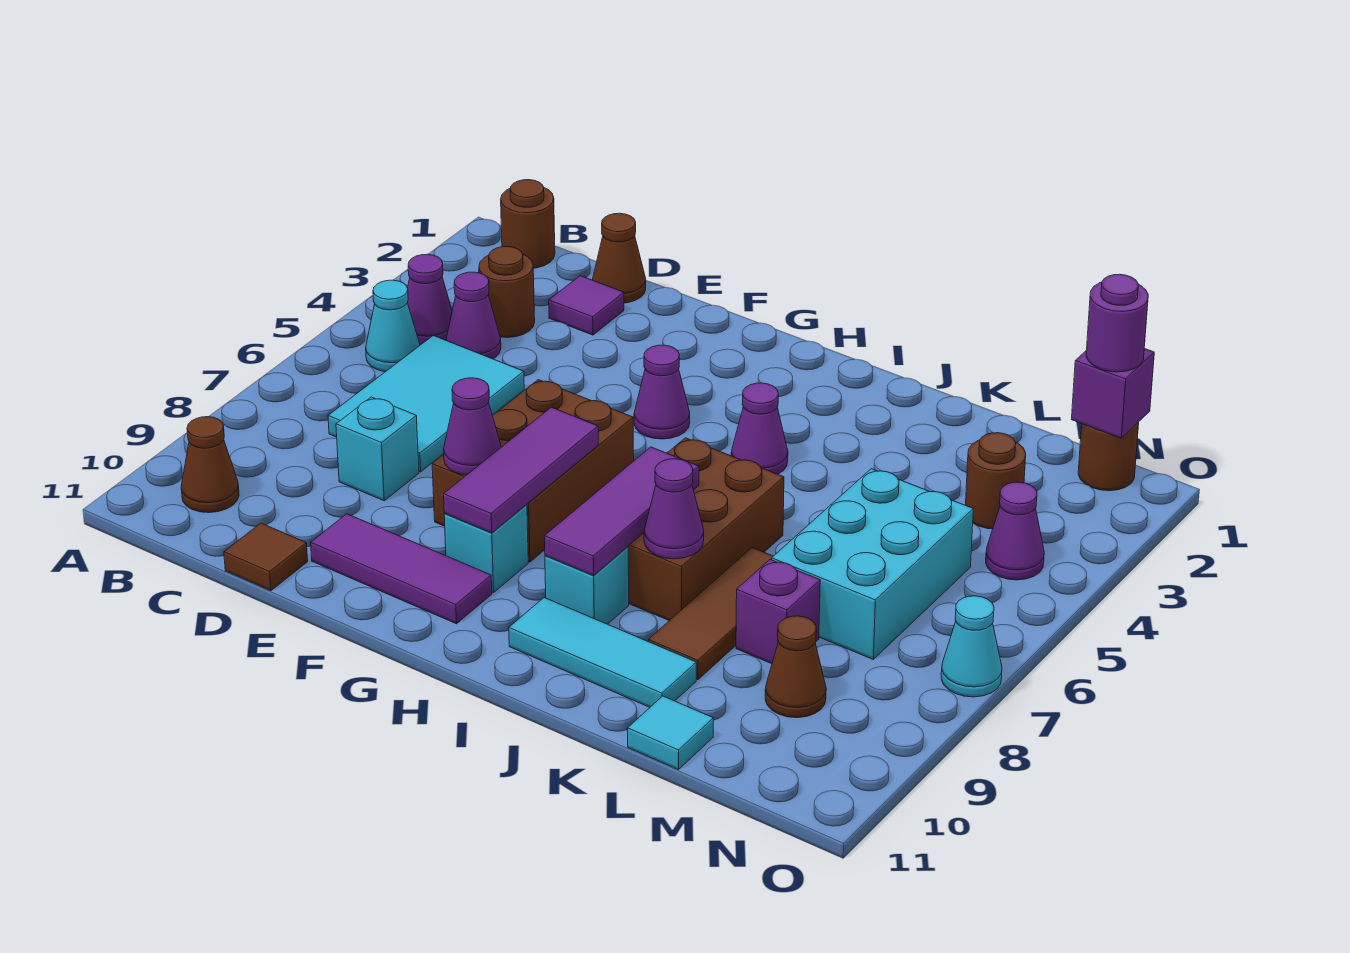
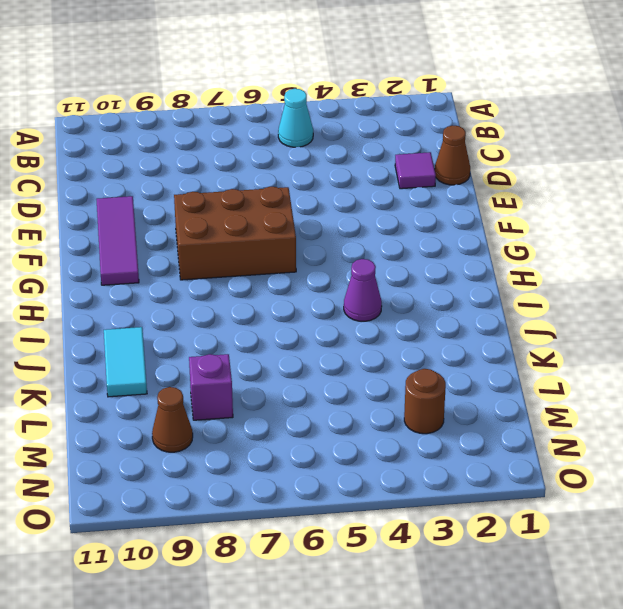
cyan 1x2 tile [104,327,147,397] -> cyan 1x3 tile [509,598,696,707]
none -> brown 1x1 round brick [501,180,555,268]
none -> purple 1x1 cone [408,254,452,345]
none -> brown 1x1 cone [181,417,239,513]
none -> brown 1x1 round brick [479,246,535,338]

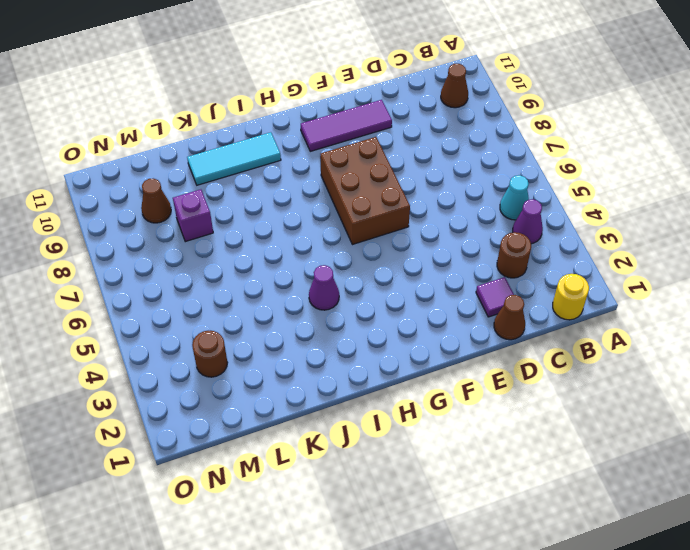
yellow 1x1 round brick [553,274,589,320] -> brown 1x1 round brick [501,180,555,268]
none -> purple 1x1 cone [446,272,501,359]
none -> cyan 2x3 tile [328,336,524,472]
none -> cyan 1x1 brick [336,397,419,501]
none -> brown 1x1 tile [224,523,308,591]

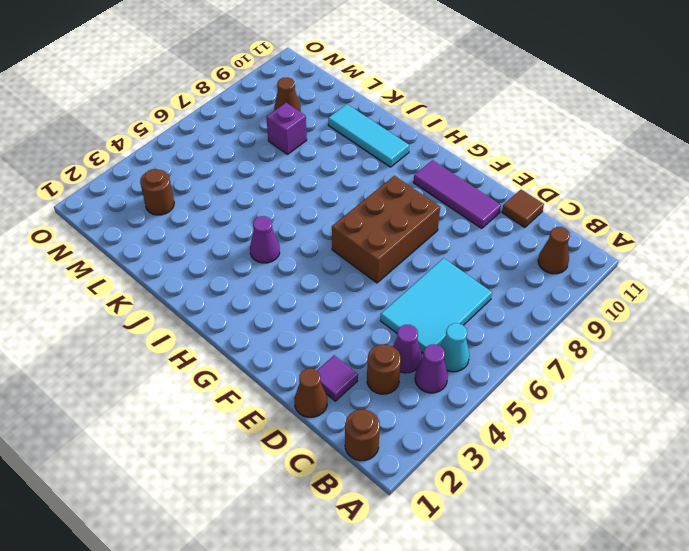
none -> cyan 1x1 brick [336,397,419,501]
none -> purple 1x1 cone [634,345,690,439]
none -> cyan 1x1 brick [444,505,528,593]
none -> brown 2x3 brick [628,438,784,621]

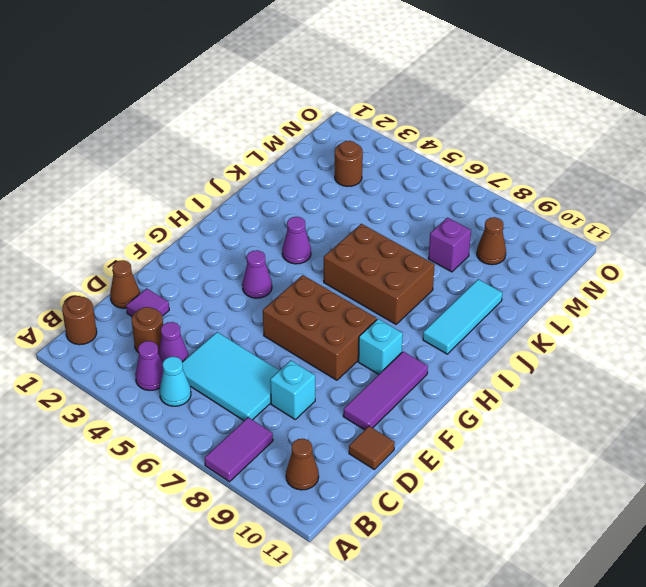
purple 1x2 tile [204,417,273,482] -> none
none -> cyan 1x1 brick [545,547,629,624]
none -> brown 1x3 tile [648,548,773,680]
none -> cyan 2x3 brick [772,469,973,659]
none -> cyan 1x1 tile [628,696,713,770]

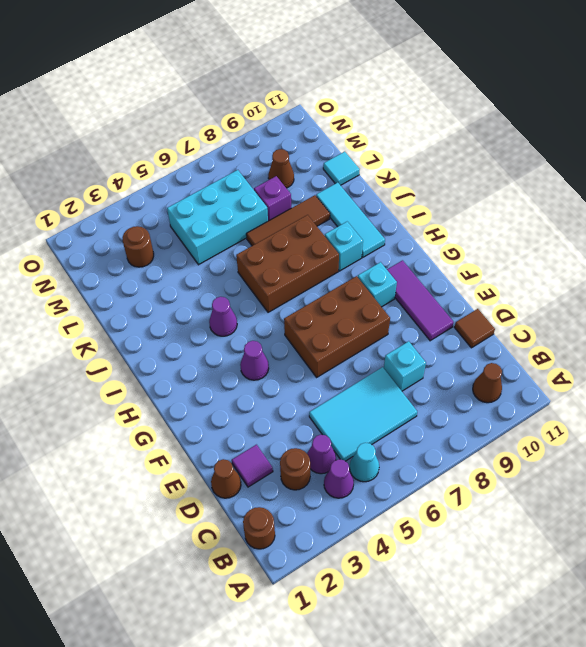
none -> brown 1x1 round brick [1078,422,1139,491]
none -> purple 1x1 cone [986,482,1044,580]
none -> cyan 1x1 cone [941,596,1002,697]
none -> purple 1x1 cone [444,378,501,475]

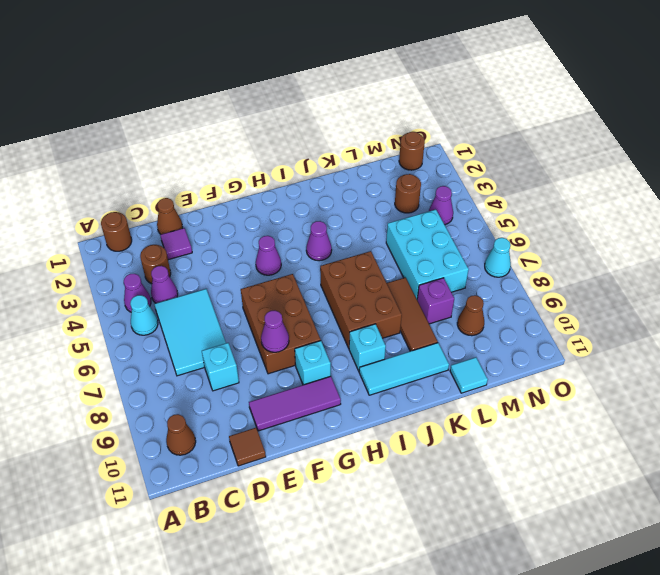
none -> purple 1x3 tile [444,407,598,533]
none -> purple 1x3 tile [544,447,699,575]
none -> purple 1x1 cone [644,459,704,559]
none -> purple 1x1 brick [1072,349,1154,438]

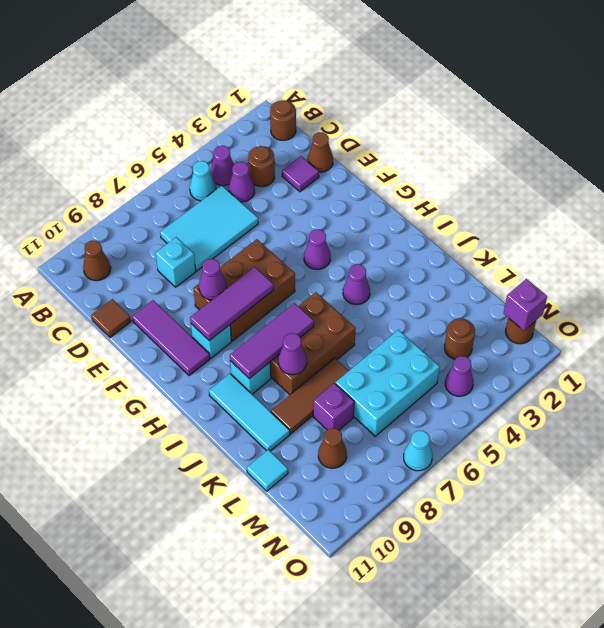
none -> purple 1x1 round brick [1086,274,1148,372]

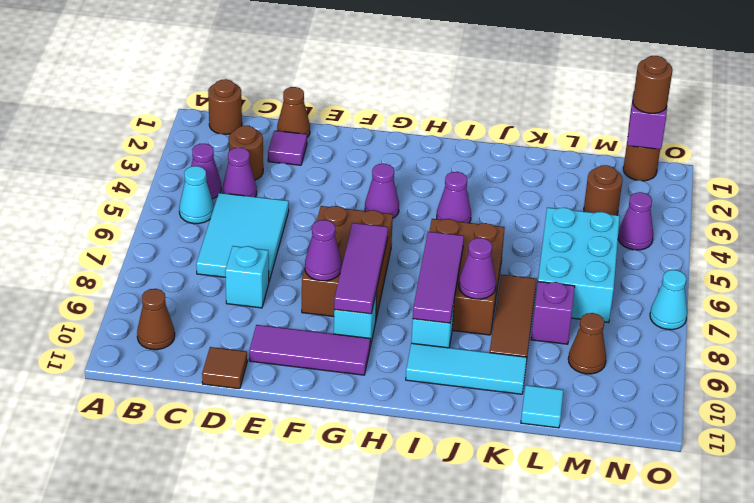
brown 1x1 round brick [633,56,672,113] -> purple 1x1 round brick [1086,274,1148,372]

